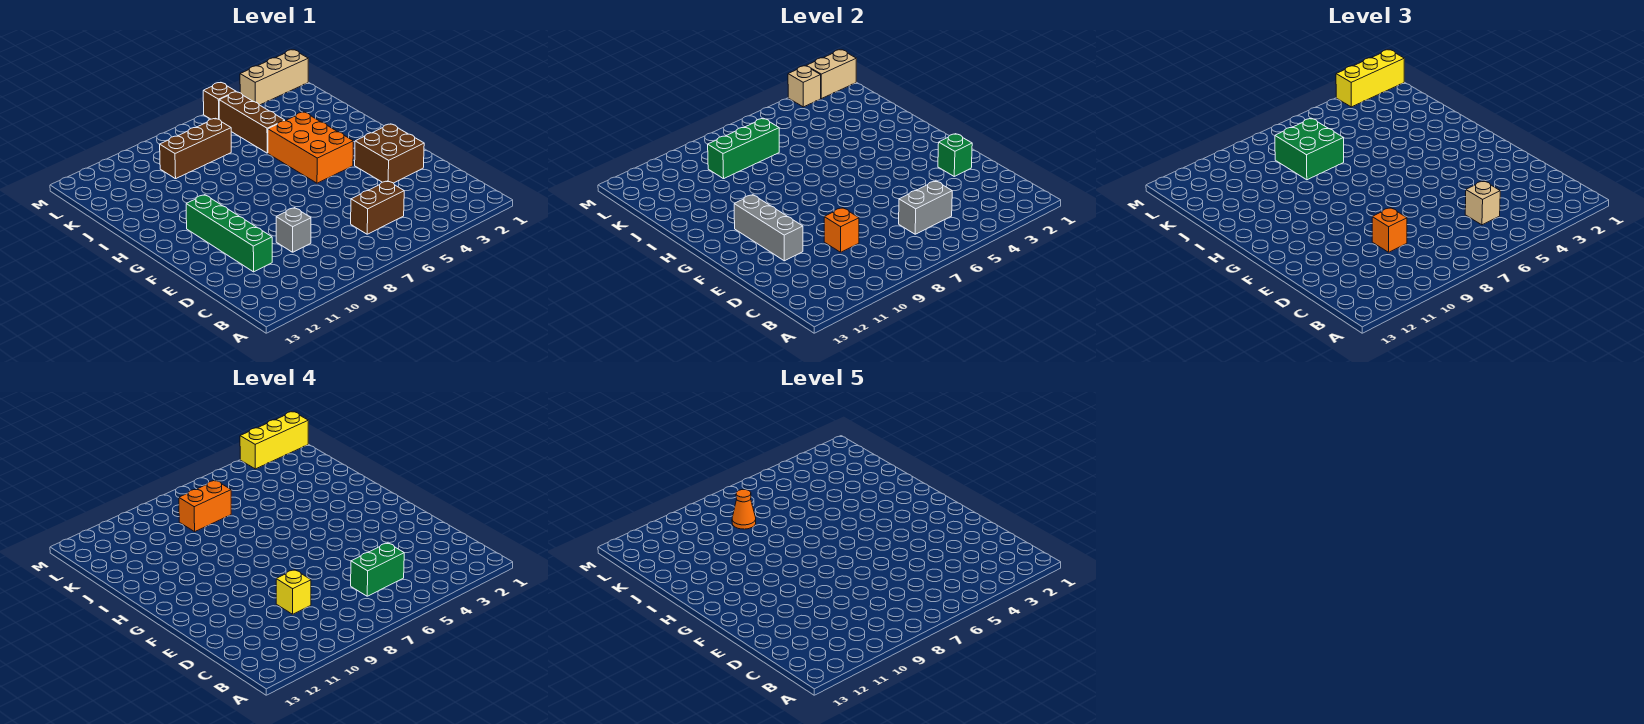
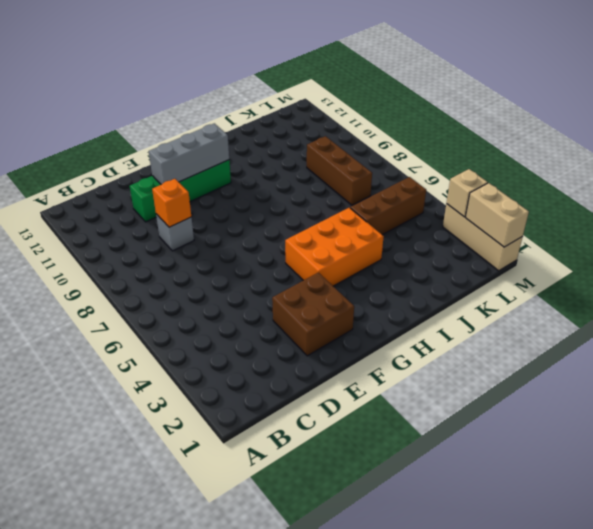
none -> brown 1x2 brick [351,181,404,234]
none -> brown 1x1 brick [203,83,236,119]
none -> grey 1x2 brick [899,181,952,234]

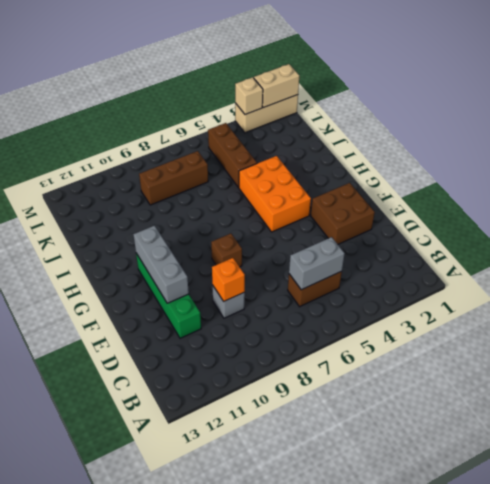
brown 1x1 brick [211,233,242,267] -> brown 1x1 brick moved to [203,83,236,119]
none -> green 1x1 brick [938,134,972,176]
none -> green 1x3 brick [708,118,779,179]
none -> tan 1x1 brick [1465,181,1500,225]

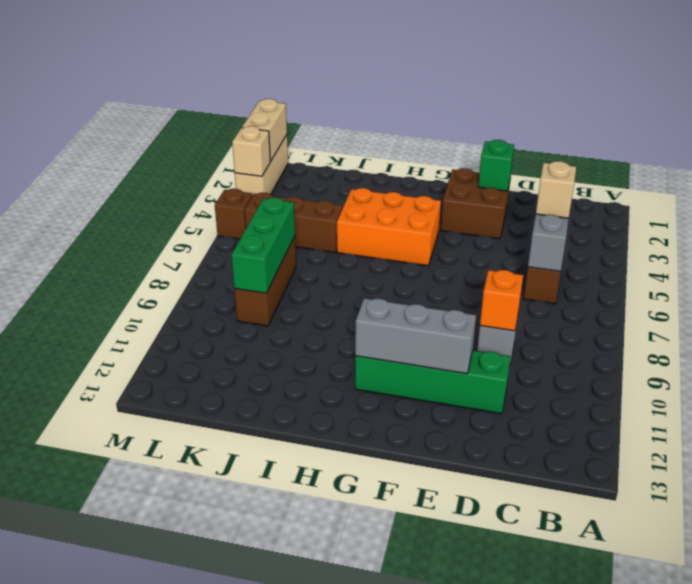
none -> orange 1x1 brick [1372,208,1407,252]
none -> green 2x2 brick [1275,118,1344,180]
none -> yellow 1x3 brick [1336,50,1404,107]

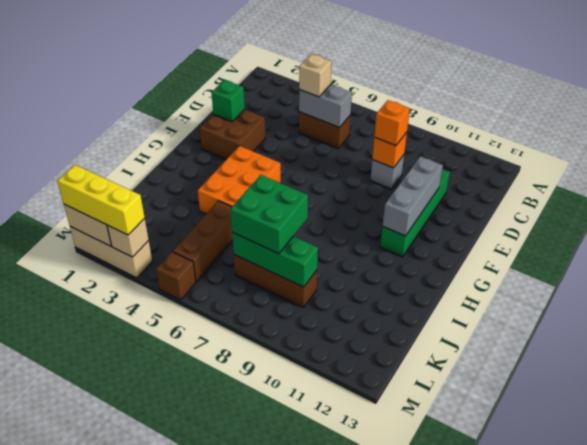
none -> green 1x2 brick [351,543,404,596]
none -> yellow 1x1 brick [276,570,311,614]
none -> orange 1x2 brick [179,480,231,532]

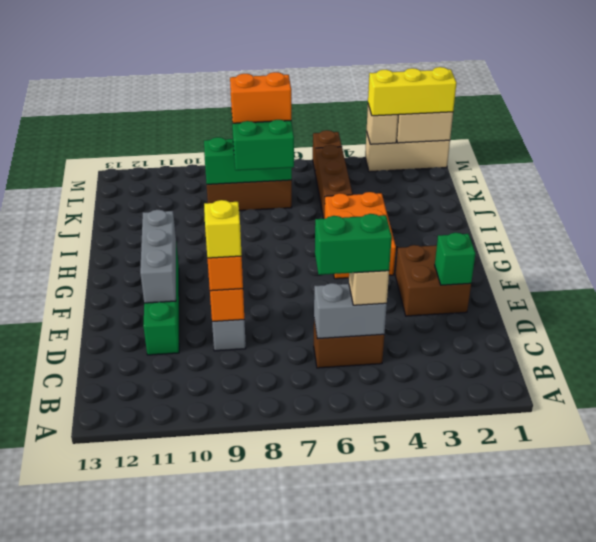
none -> yellow 1x3 brick [240,412,308,469]
none -> orange 1x1 cone [732,490,756,529]

